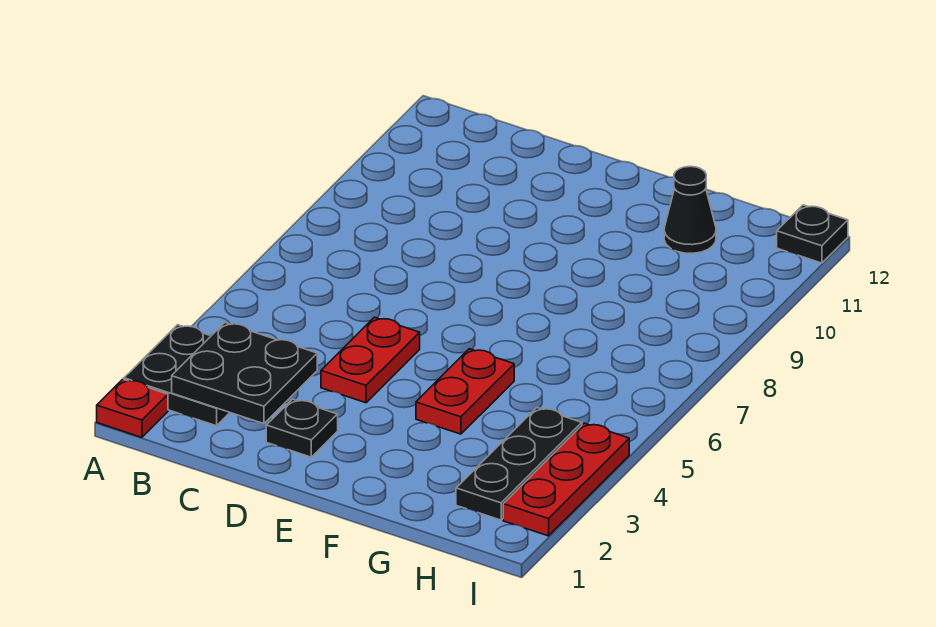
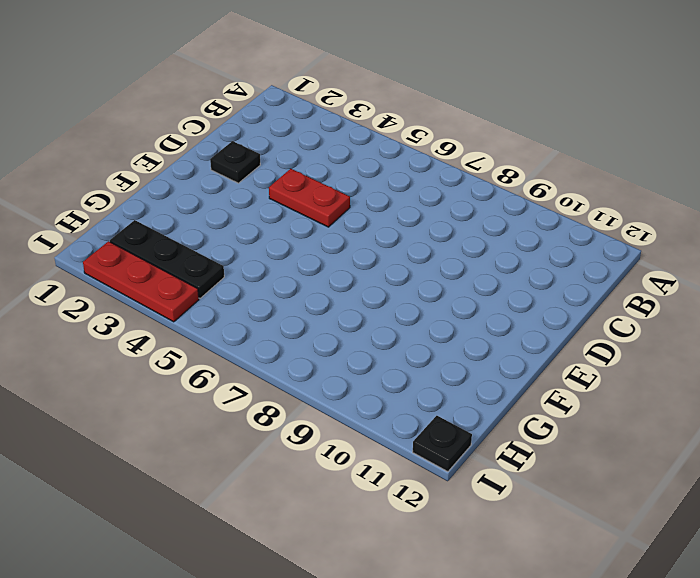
none -> red 1x1 plate [97,379,168,437]
none -> black 2x2 plate [124,325,230,426]

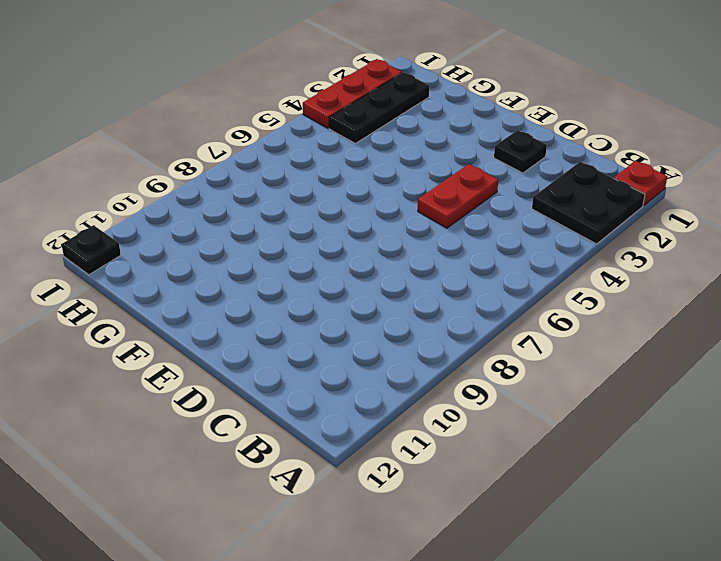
none -> red 1x2 plate [416,349,514,434]
none -> black 1x1 cone [664,166,716,253]

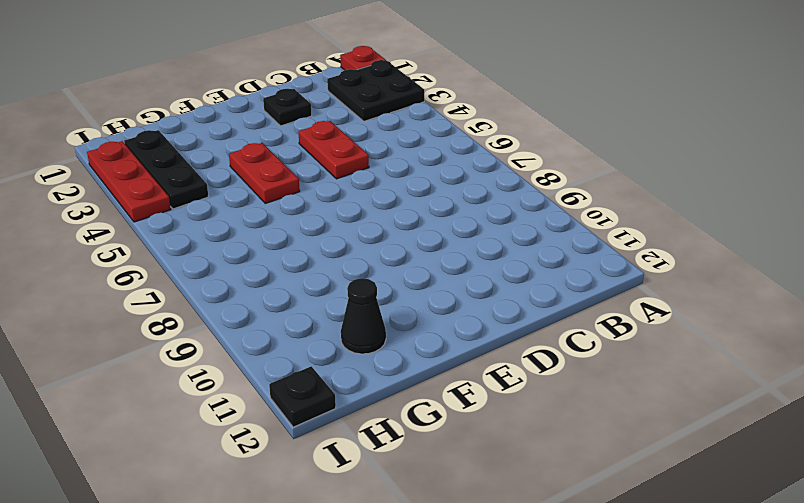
none -> black 2x2 plate [172,323,317,424]

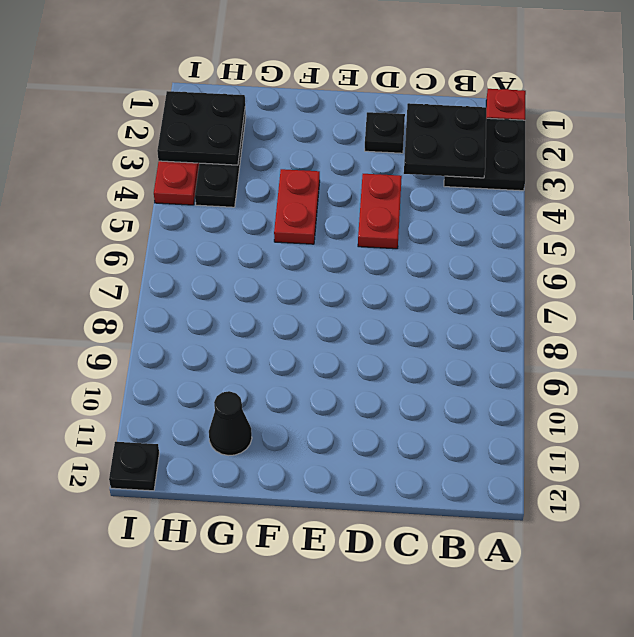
black 2x2 plate [157,91,245,165] -> none

